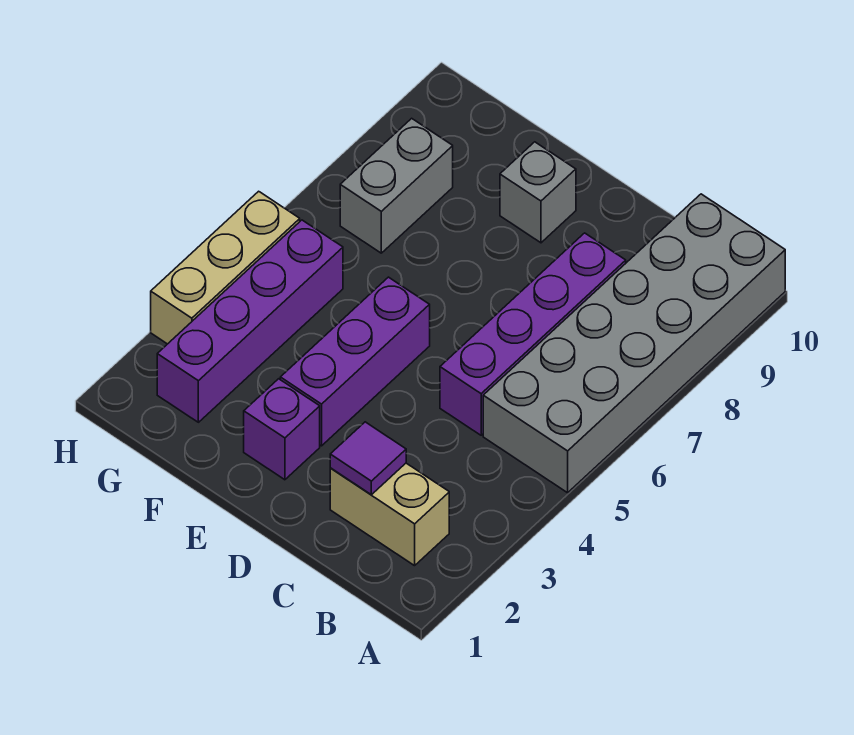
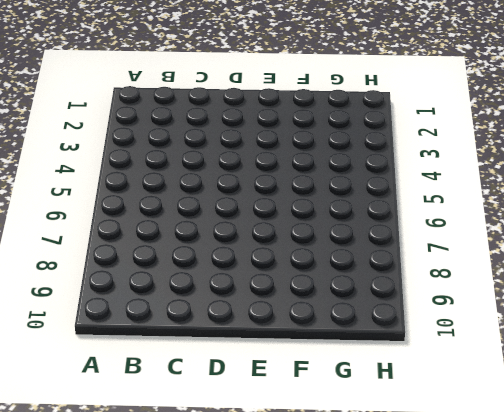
none -> grey 2x6 brick [483,194,785,493]
none -> tan 1x2 brick [330,463,449,566]

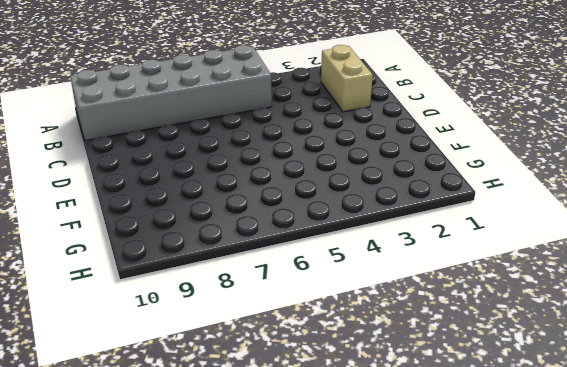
none -> purple 1x4 brick [440,233,626,435]
none -> purple 1x1 brick [244,379,320,480]

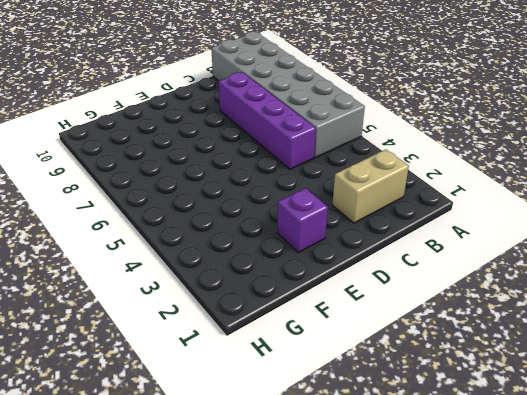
none -> purple 1x3 brick [280,277,430,446]
none -> grey 1x1 brick [500,142,576,243]

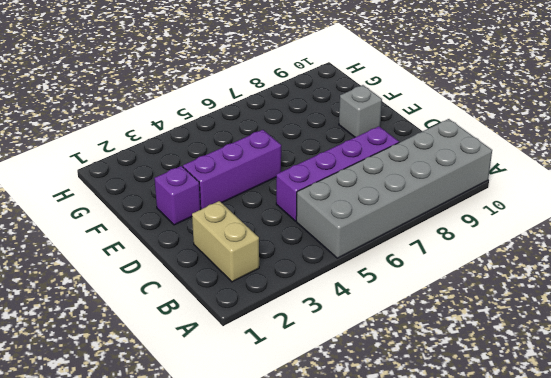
none -> purple 1x4 brick [157,220,343,422]
none -> grey 1x2 brick [340,118,453,253]

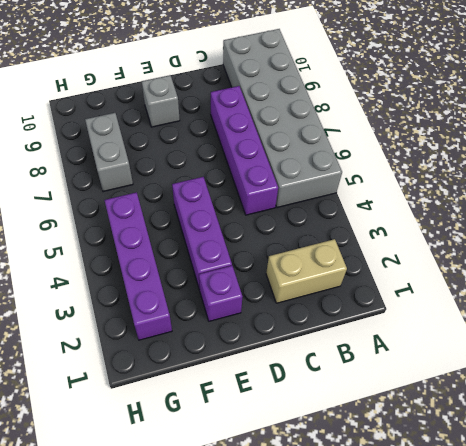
none -> tan 1x3 brick [151,191,300,344]
none -> purple 1x1 tile [330,422,406,495]

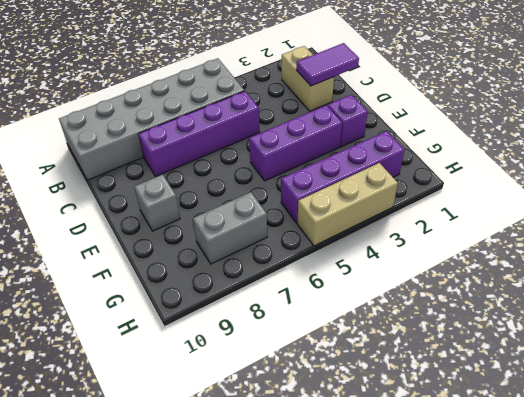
purple 1x2 tile [296,43,359,86] -> purple 1x1 tile [330,422,406,495]

